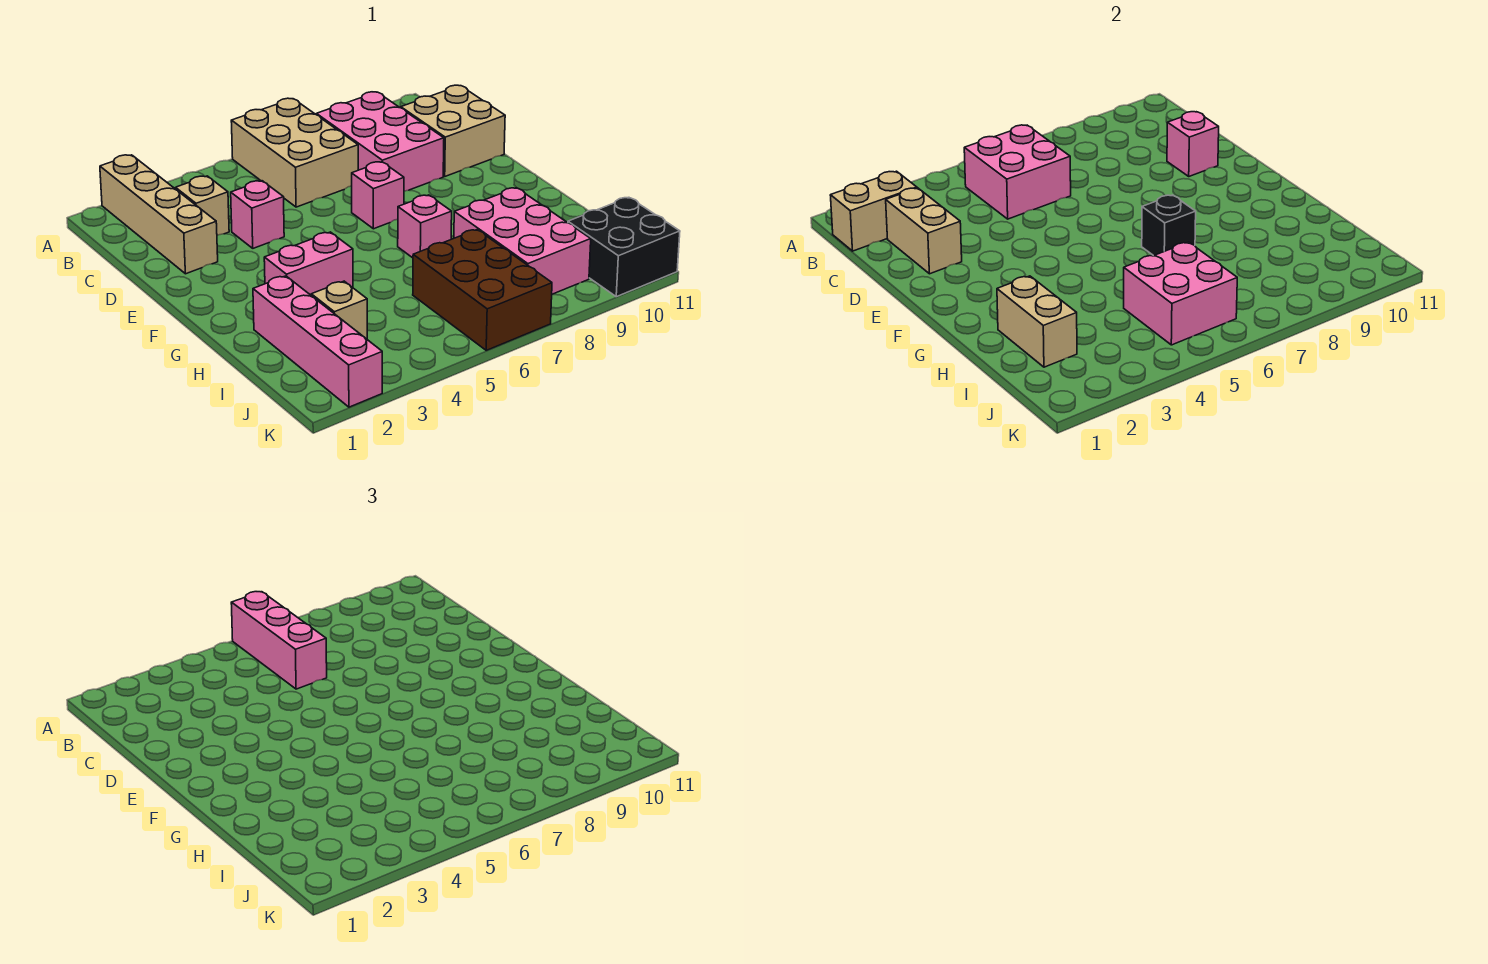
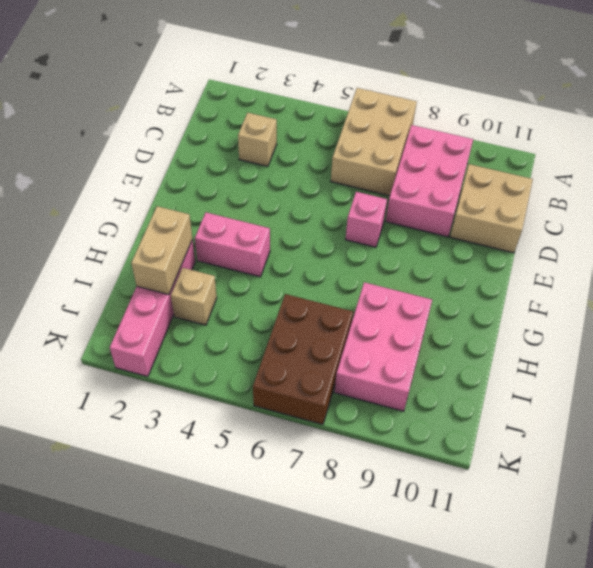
none -> tan 1x4 brick [100,155,218,274]
none -> pink 1x1 brick [231,181,284,248]
none -> pink 1x1 brick [398,195,452,258]

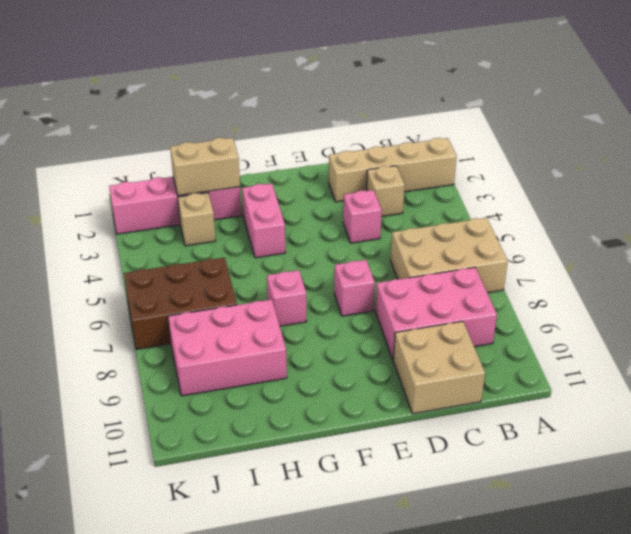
none -> black 2x2 brick [568,197,680,297]
none -> tan 1x2 brick [830,171,917,251]
none -> pink 2x2 brick [964,125,1071,219]

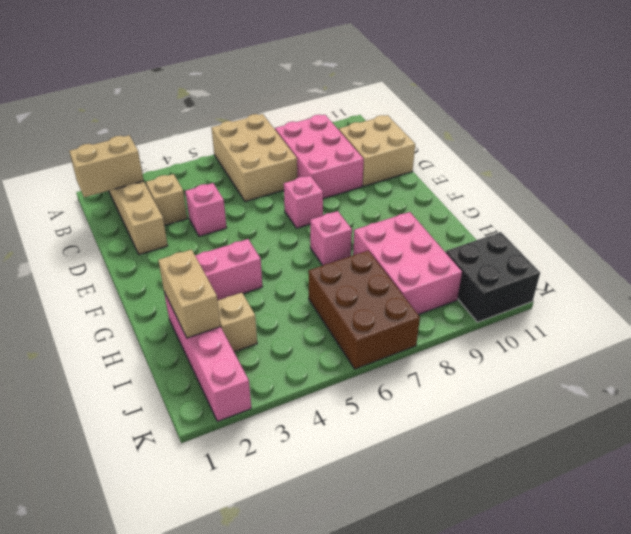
none -> pink 2x2 brick [964,125,1071,219]
none -> tan 1x2 brick [886,188,962,274]
none -> pink 1x1 brick [1167,112,1219,176]

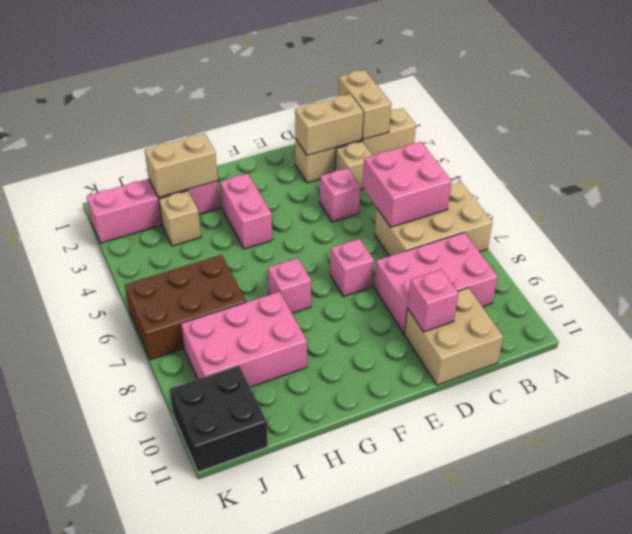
none -> black 1x1 brick [1142,195,1196,256]
none -> pink 2x2 brick [1124,242,1237,345]
none -> pink 1x3 brick [231,592,327,689]

